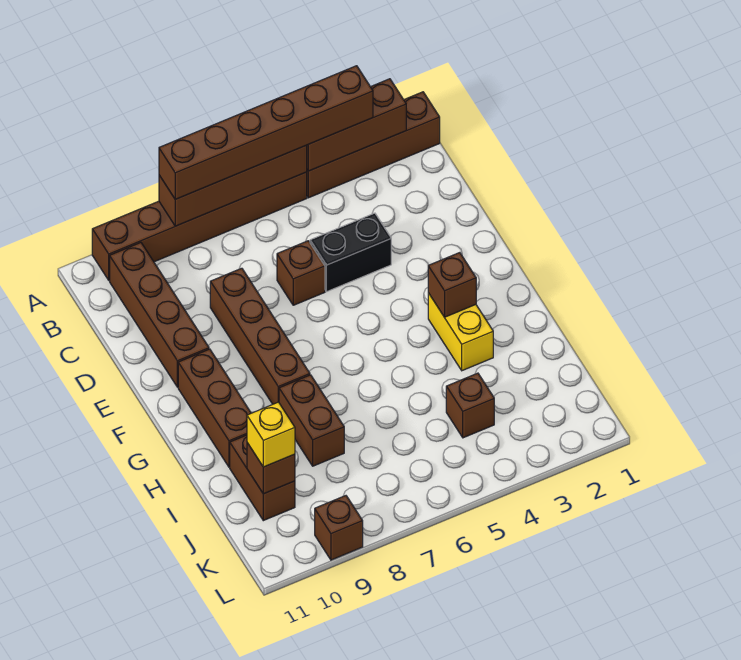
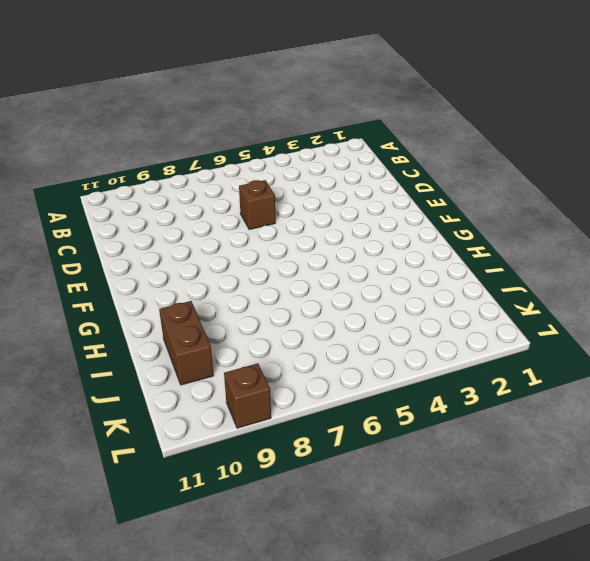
none -> brown 1x4 brick [307,92,440,198]
none -> brown 1x6 brick [92,172,307,280]
none -> brown 1x4 brick [110,243,209,387]

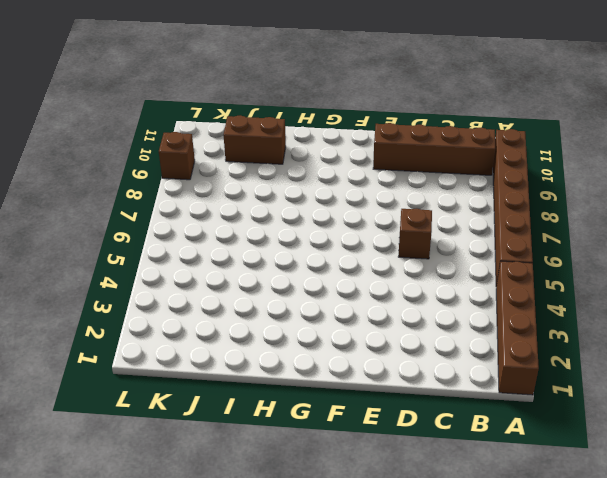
none -> black 1x2 brick [310,213,391,292]
none -> brown 1x4 brick [210,268,310,404]
none -> brown 1x3 brick [178,349,251,467]

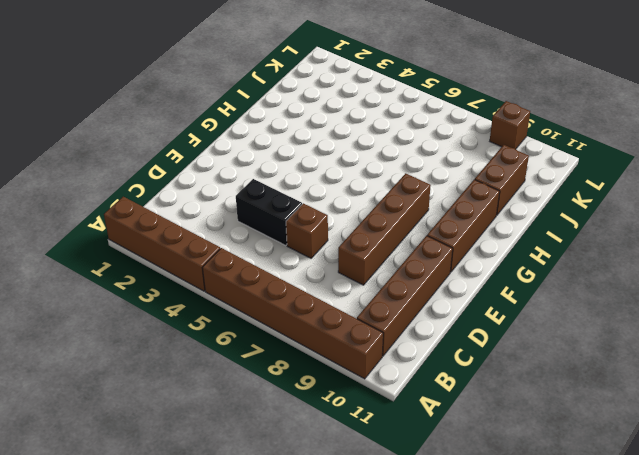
none -> yellow 1x2 brick [428,293,493,371]
none -> brown 1x2 brick [279,375,344,466]
none -> brown 1x1 brick [446,373,494,438]

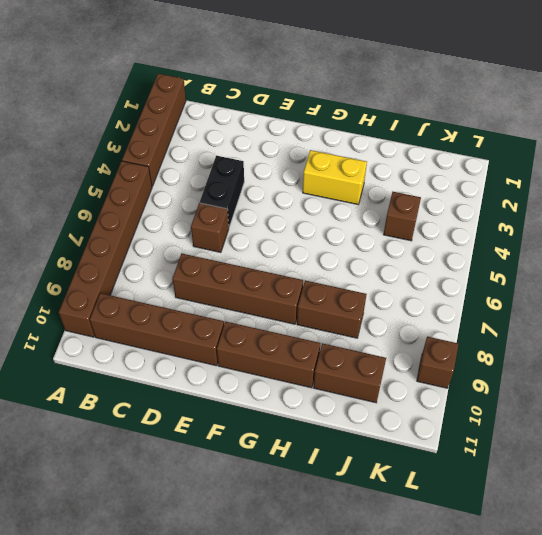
none -> brown 1x3 brick [307,79,406,171]
none -> brown 1x4 brick [159,145,307,226]
none -> brown 1x1 brick [428,253,476,317]

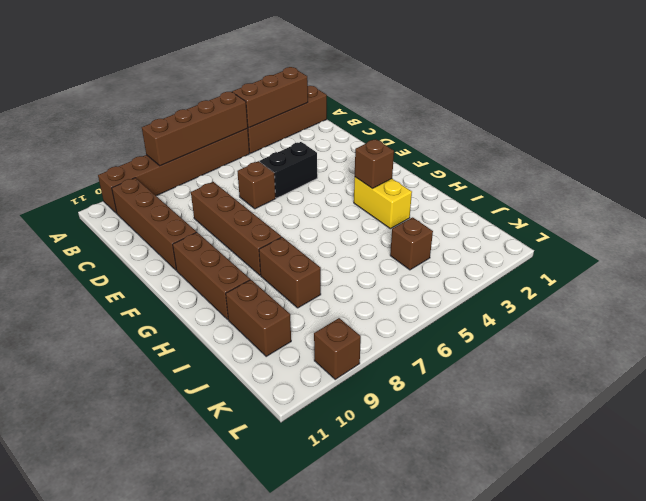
none -> brown 1x1 brick [247,443,295,494]
none -> brown 1x6 brick [159,66,373,199]
none -> yellow 1x1 brick [247,402,295,467]

